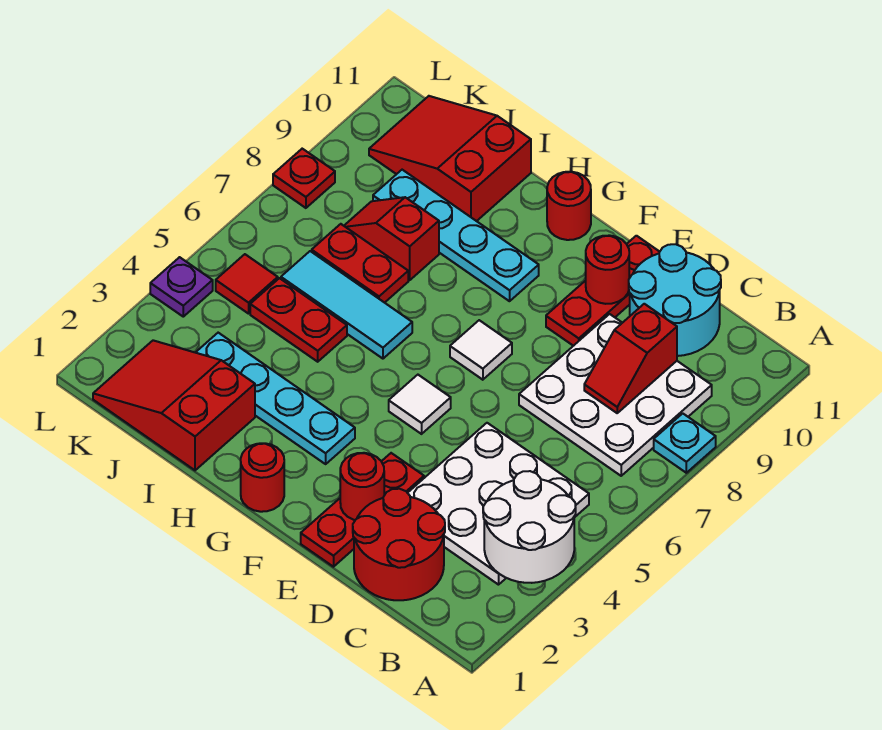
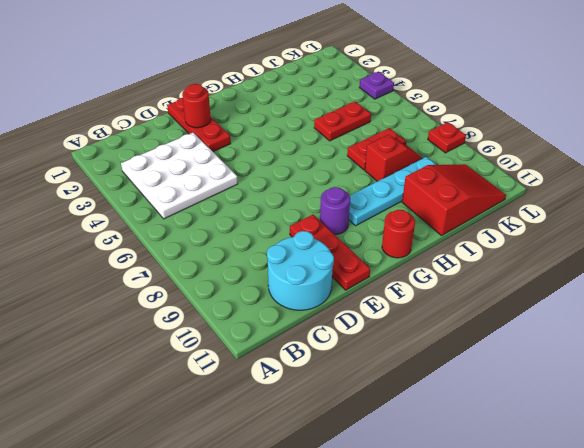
purple 1x1 round brick [320,187,350,234] -> none
none -> cyan 1x1 plate [654,413,716,473]
none -> white 3x3 plate [519,314,712,476]
none -> red 2x2 round brick [353,489,445,600]

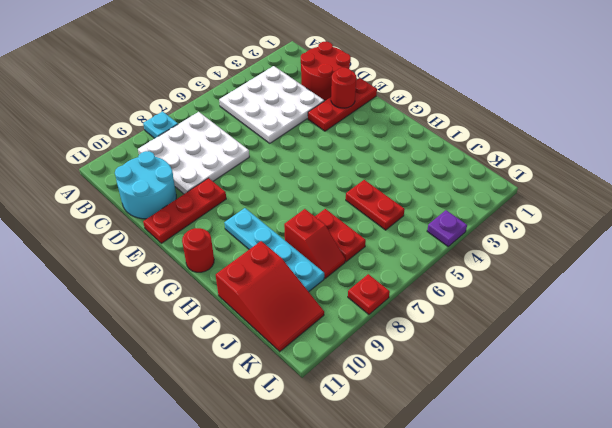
none -> white 1x1 tile [389,375,451,434]
none -> white 1x1 tile [450,320,512,380]
none -> red 1x1 round brick [241,443,284,512]

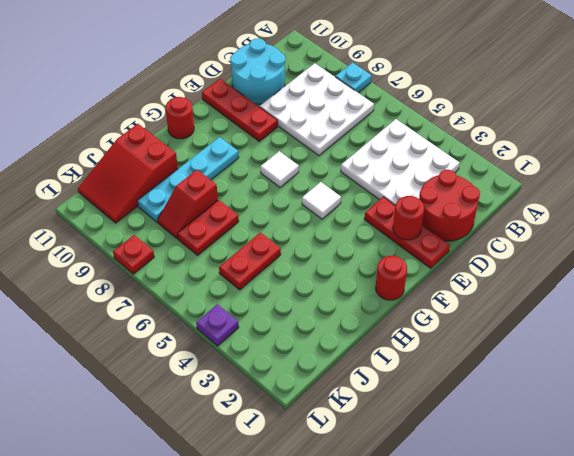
none -> cyan 1x4 plate [195,333,355,464]
none -> cyan 1x3 tile [281,251,412,359]
none -> red 2x3 slope [93,340,255,470]

